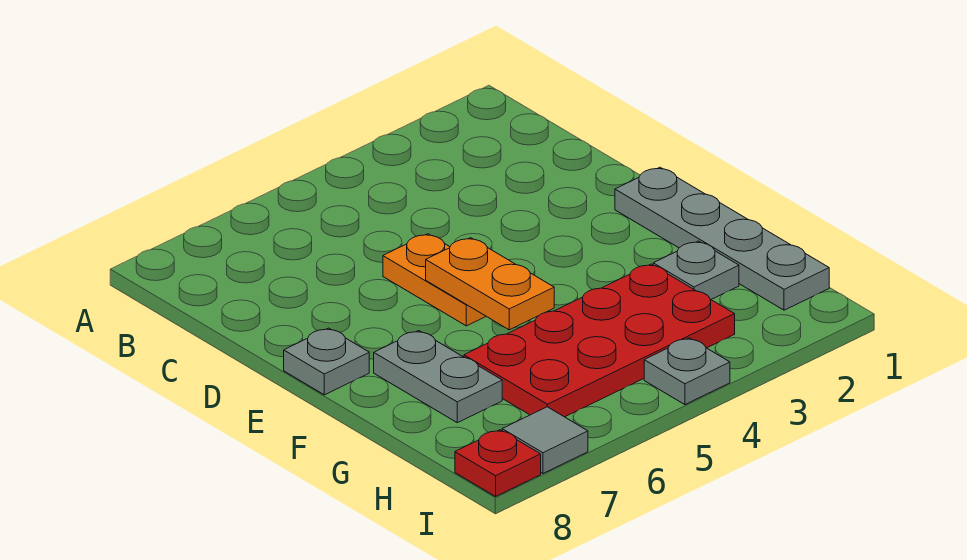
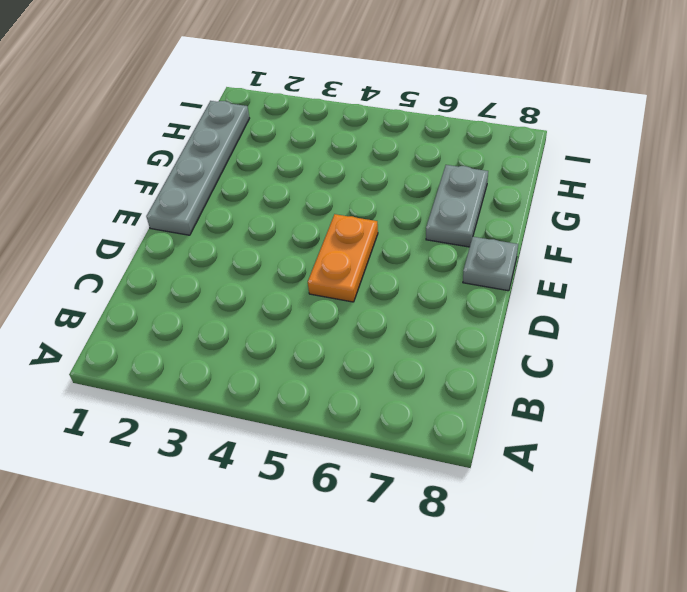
none -> grey 1x1 plate [653,241,739,299]
none -> red 2x4 plate [464,264,735,417]

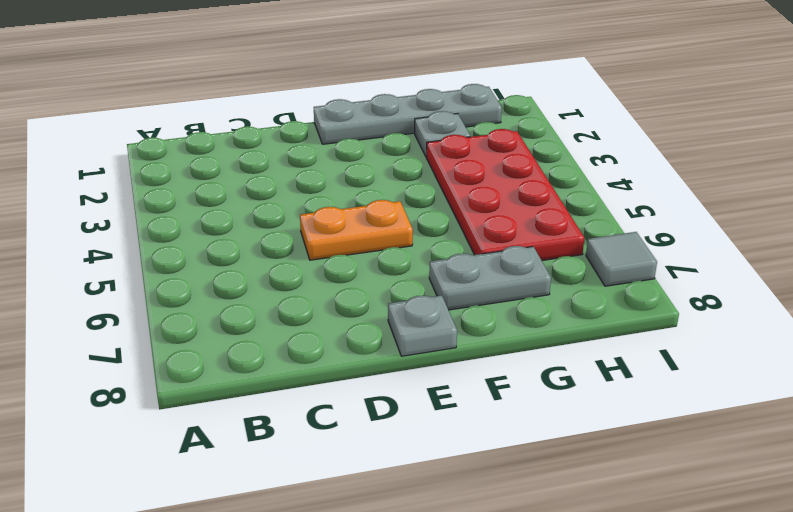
none -> grey 1x1 plate [644,338,730,405]
none -> red 1x1 plate [455,430,541,496]

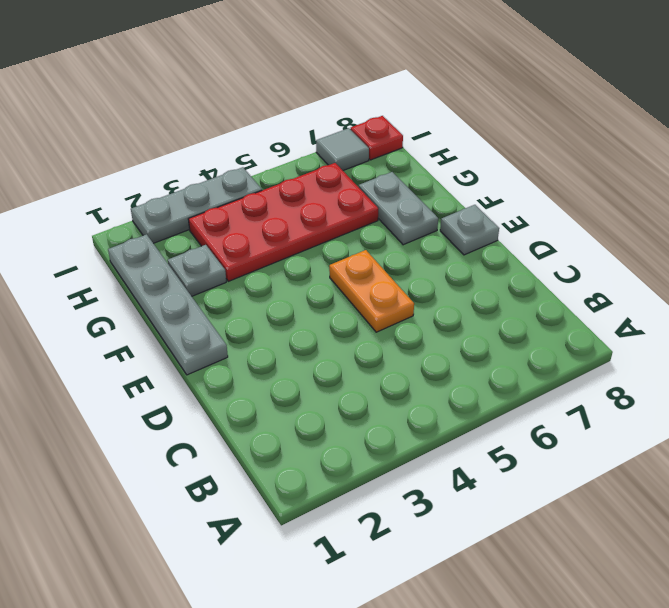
grey 1x3 plate [131,167,262,243] -> grey 1x1 plate [644,338,730,405]
none -> orange 1x2 plate [426,238,554,330]

